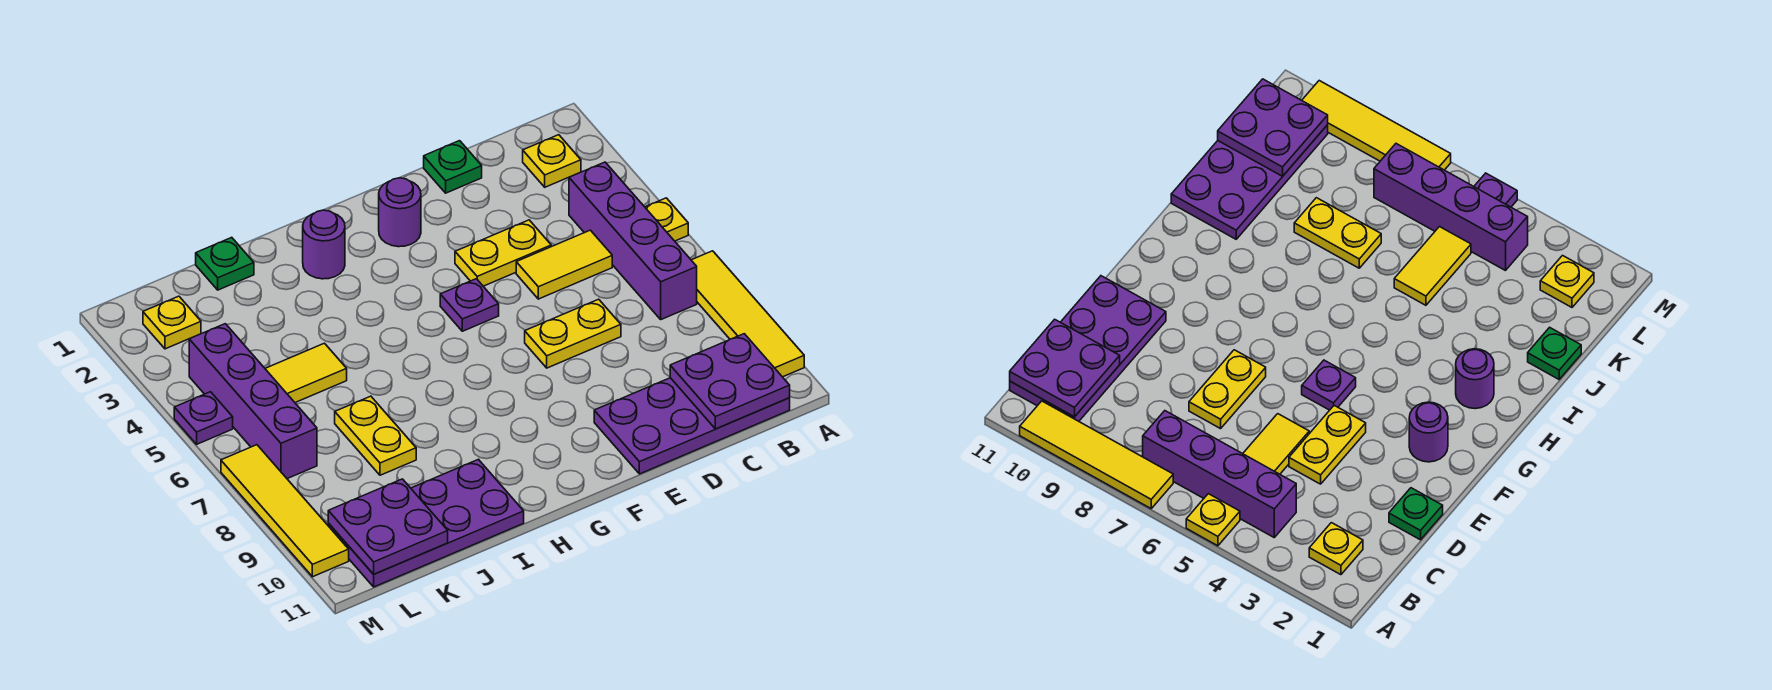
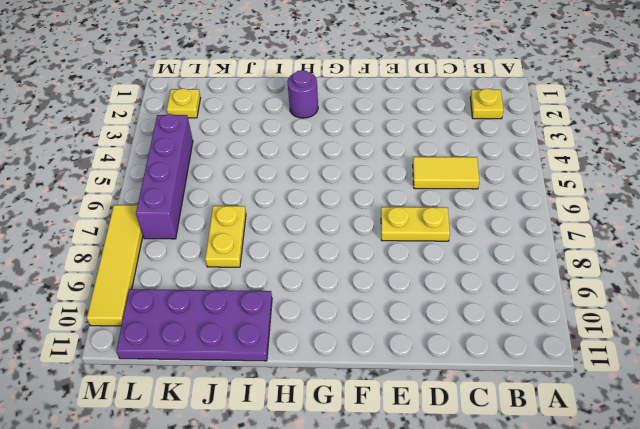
none -> yellow 1x1 plate [645,198,688,241]
none -> yellow 1x4 tile [692,251,804,377]
none -> purple 1x4 brick [569,162,697,319]

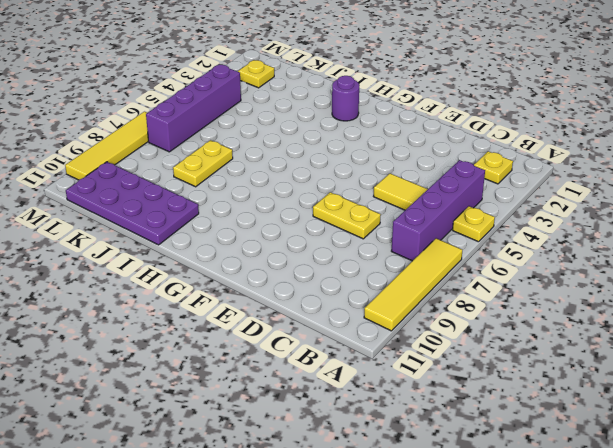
none -> purple 2x4 plate [594,378,790,474]
none -> green 1x1 plate [424,141,482,193]
none -> yellow 1x2 plate [455,220,551,286]

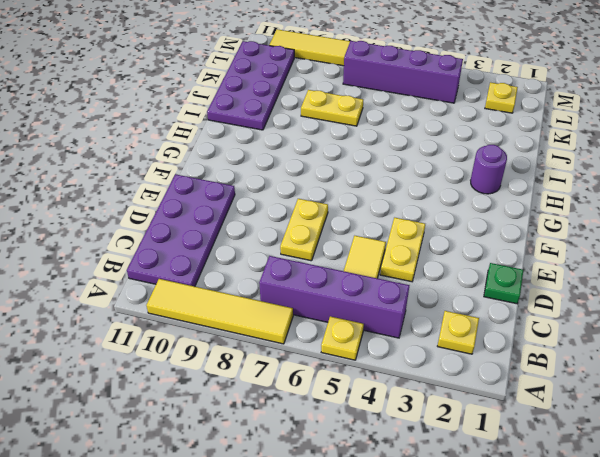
none -> purple 1x1 round brick [379,178,421,247]
none -> purple 1x1 plate [440,279,499,331]
none -> green 1x1 plate [196,237,254,290]

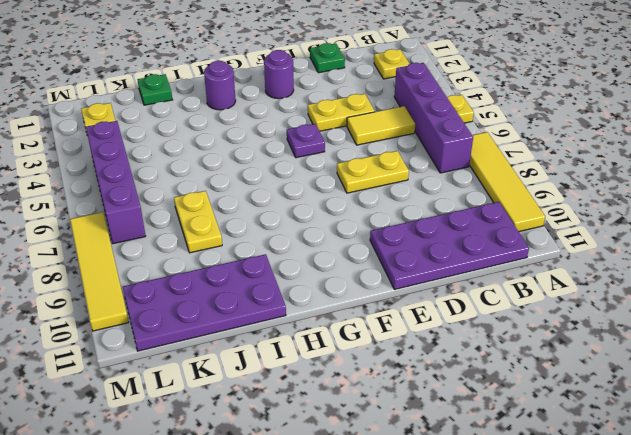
none -> yellow 1x2 tile [265,343,347,403]
none -> purple 1x1 plate [174,392,233,444]
none -> purple 2x2 plate [670,334,790,429]

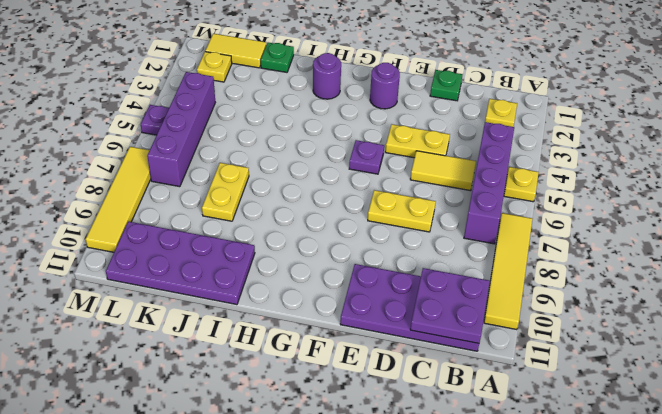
yellow 1x2 tile [205,34,266,68] -> yellow 1x2 tile moved to [265,343,347,403]
none -> purple 2x2 plate [328,479,448,574]

